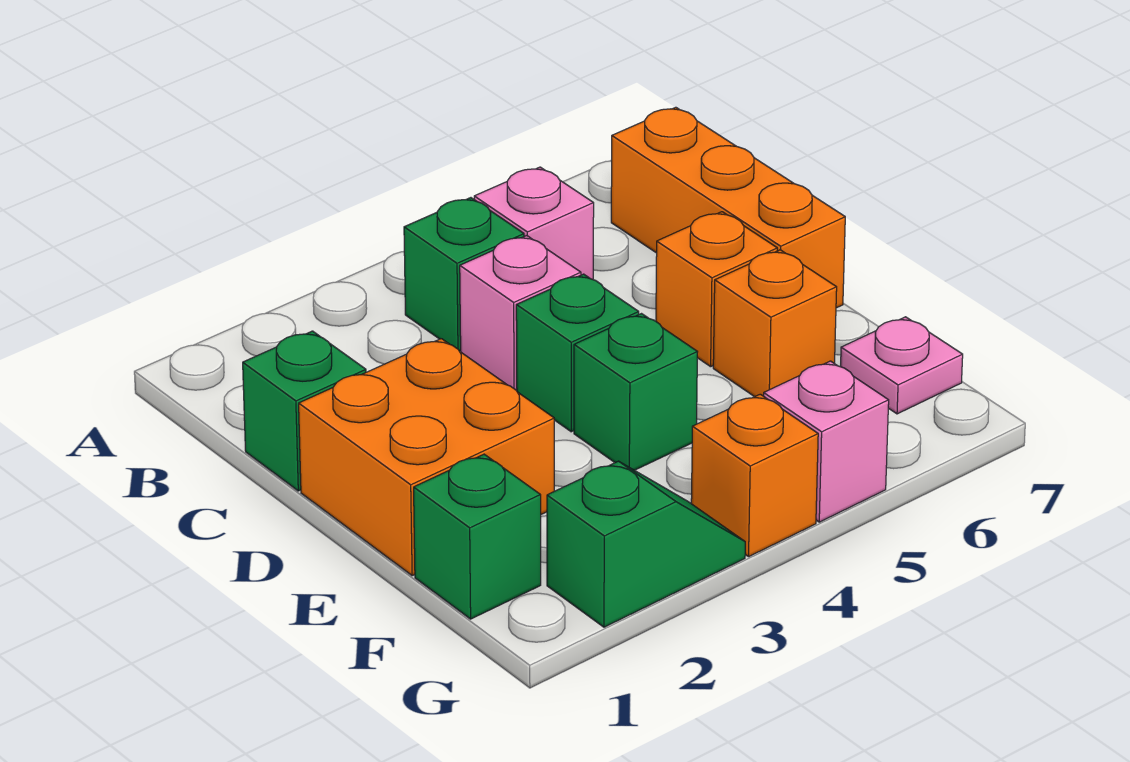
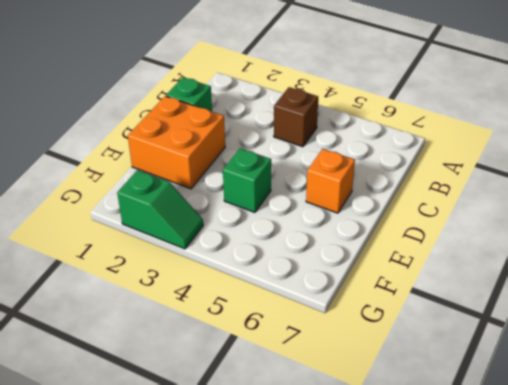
brown 1x1 brick [274,87,318,147] -> green 1x1 brick [404,198,524,351]
none -> pink 1x1 brick [474,167,594,279]
none -> orange 1x3 brick [611,107,845,308]
none -> pink 1x1 brick [460,236,581,391]

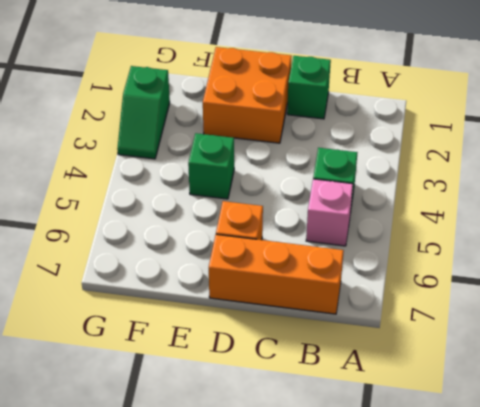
none -> pink 1x1 brick [460,236,581,391]
none -> green 1x1 brick [516,274,639,432]
none -> orange 1x1 brick [713,250,837,397]

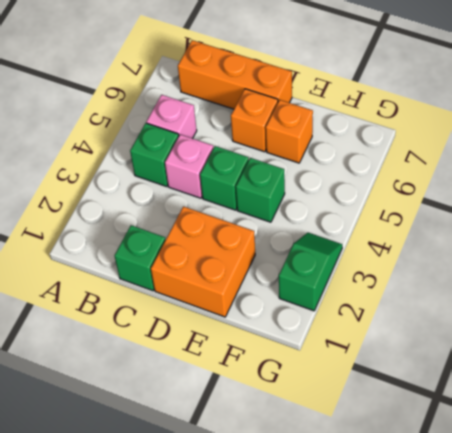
none -> green 1x1 brick [414,454,541,619]
none -> pink 1x1 plate [841,317,963,414]
none -> orange 1x1 brick [691,394,818,557]

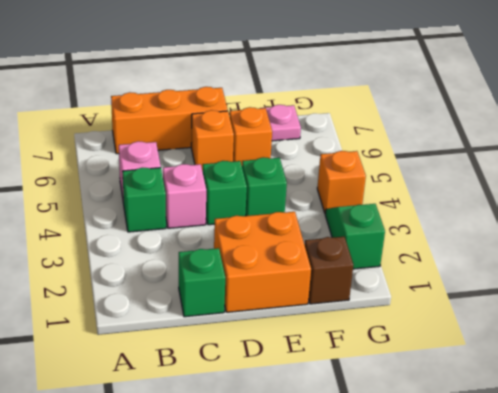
brown 1x1 brick [305,237,353,304] -> green 1x1 brick [414,454,541,619]
none -> pink 1x1 brick [764,361,889,522]

